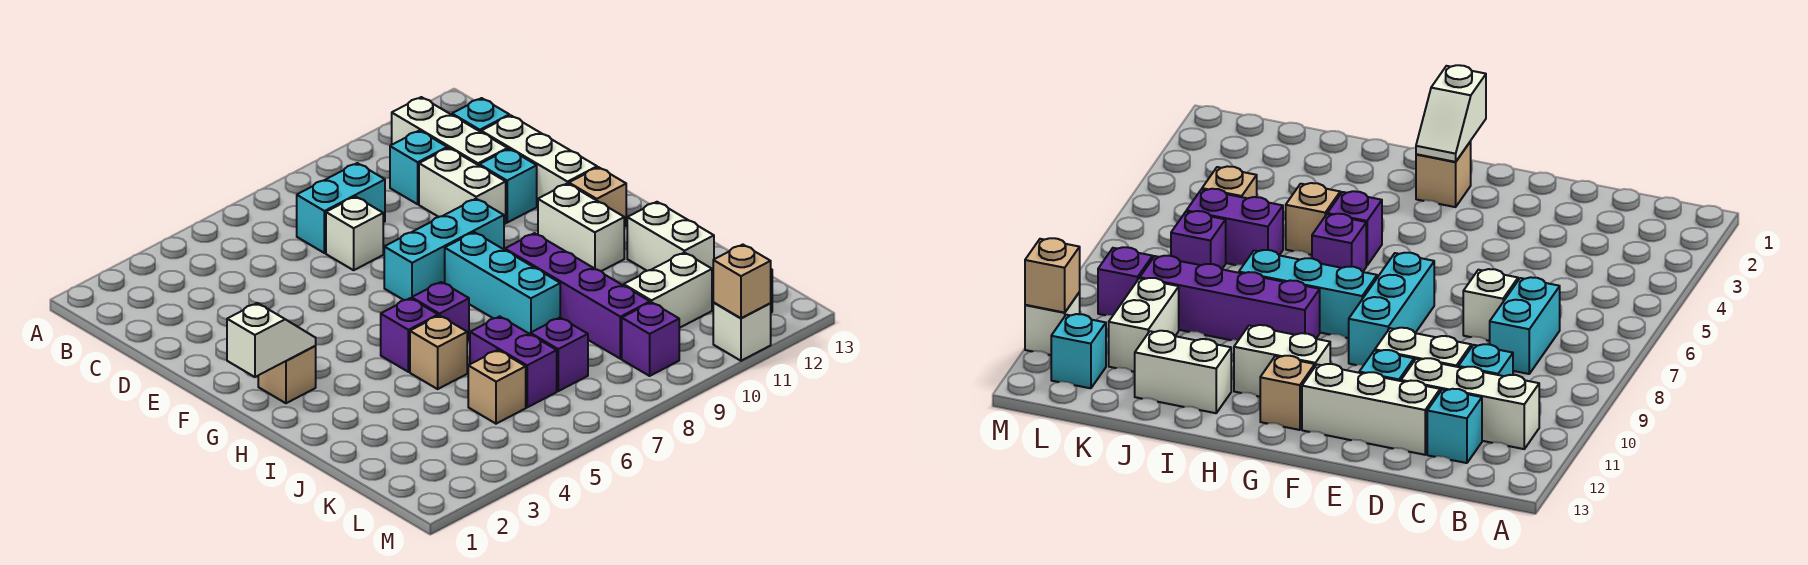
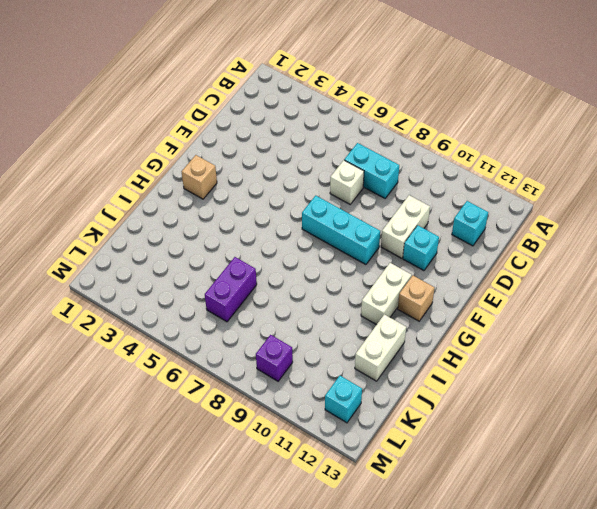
none -> white 1x3 brick [392,97,508,165]
none -> cyan 1x1 brick [390,131,447,204]
none -> white 1x3 brick [481,115,597,206]

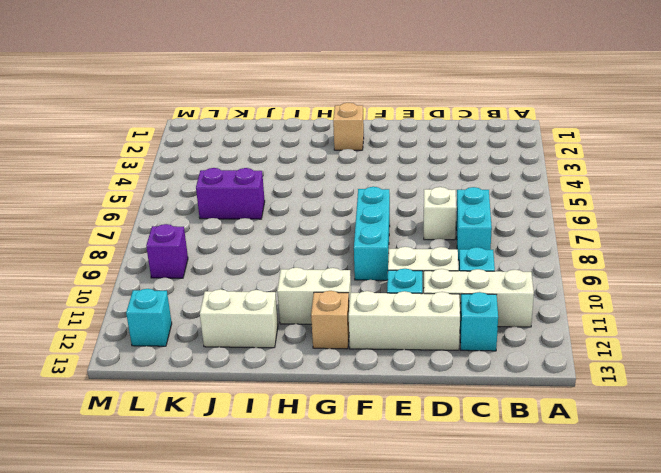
none -> cyan 1x3 brick [445,232,560,334]
none -> purple 1x1 brick [381,298,438,372]
none -> purple 1x1 brick [412,282,469,341]

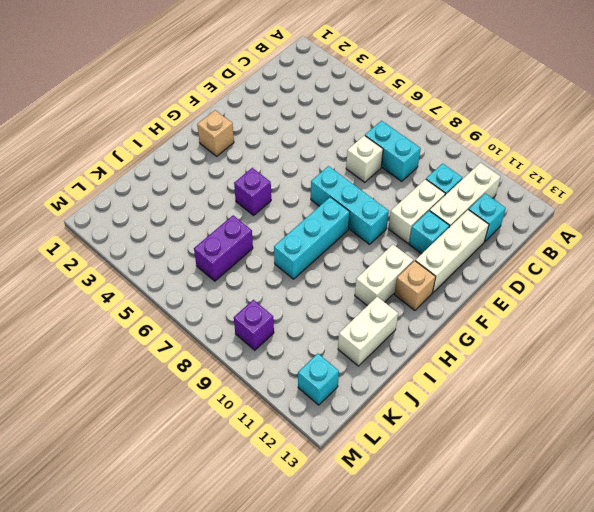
none -> purple 1x1 brick [412,282,469,341]
none -> purple 1x4 brick [505,233,650,359]
none -> tan 1x1 brick [410,315,467,389]

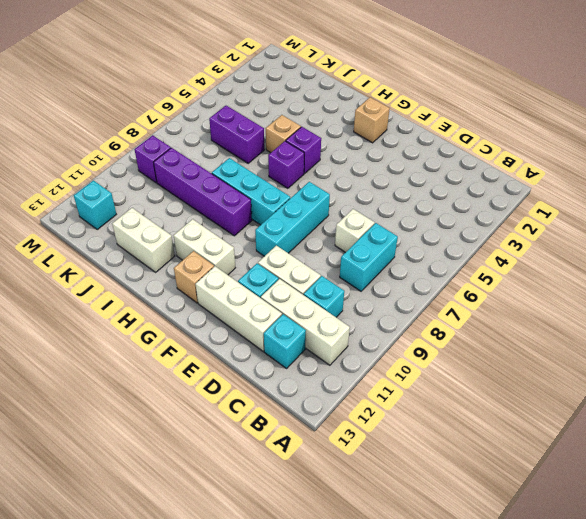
none -> tan 1x1 brick [468,350,526,424]
none -> purple 1x1 brick [530,318,588,391]
none -> white 1x2 brick [624,253,712,328]

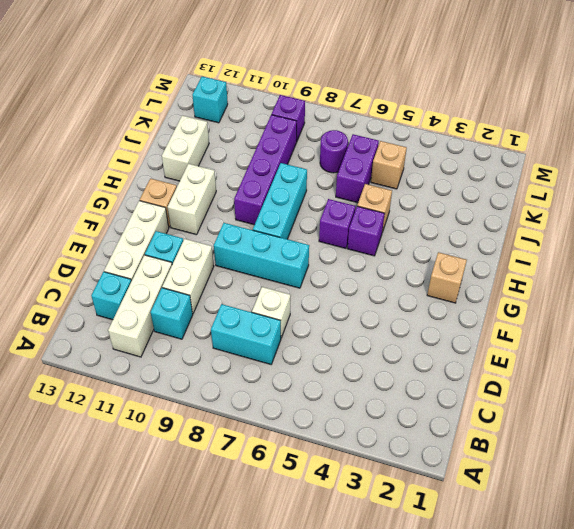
purple 1x1 round brick [320,130,348,173] -> purple 1x1 brick [530,318,588,391]
none -> white 1x2 brick [624,253,712,328]
none -> white 1x1 brick [713,303,771,361]
none -> white 1x2 slope [227,303,316,377]

